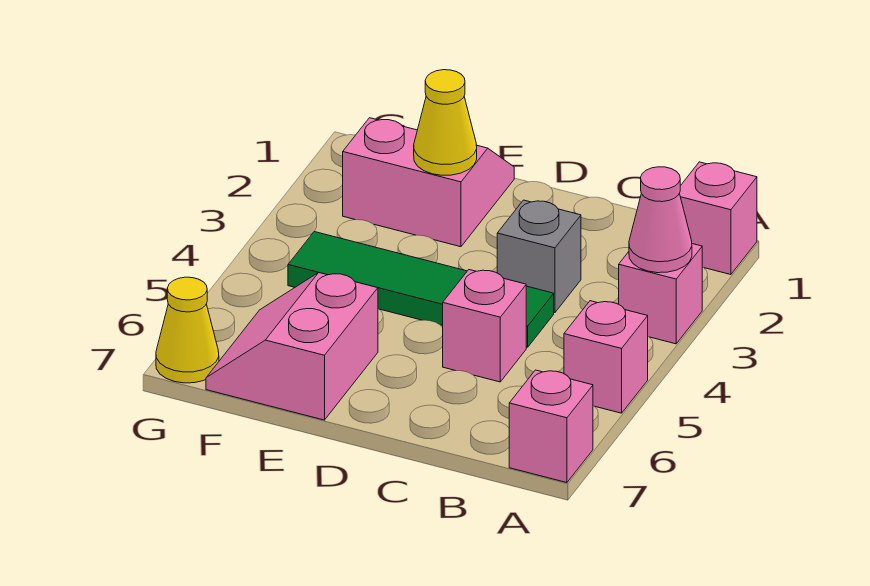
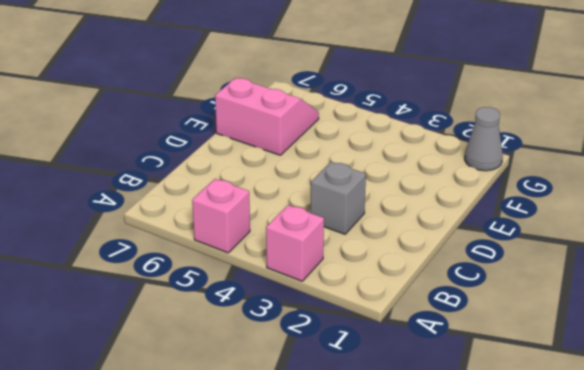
grey 1x1 cone [465,107,503,171] -> none
none -> pink 1x1 brick [679,162,757,275]
none -> pink 1x1 brick [509,370,593,483]
none -> green 1x4 tile [288,232,554,347]

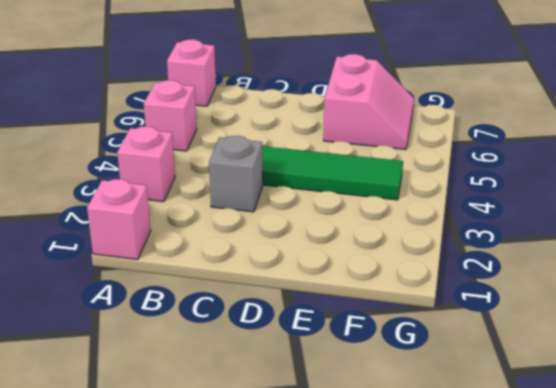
none -> pink 1x1 brick [443,270,526,382]
none -> pink 2x2 slope [343,118,514,247]
none -> yellow 1x1 cone [156,277,219,383]

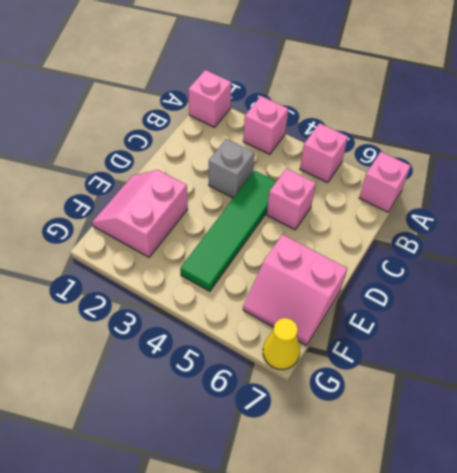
none -> pink 1x1 cone [629,167,692,273]
none -> yellow 1x1 cone [414,70,477,175]

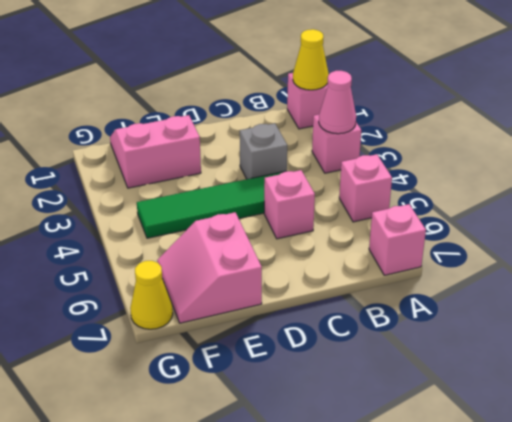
yellow 1x1 cone [293,29,329,90] -> yellow 1x1 cone moved to [414,70,477,175]

